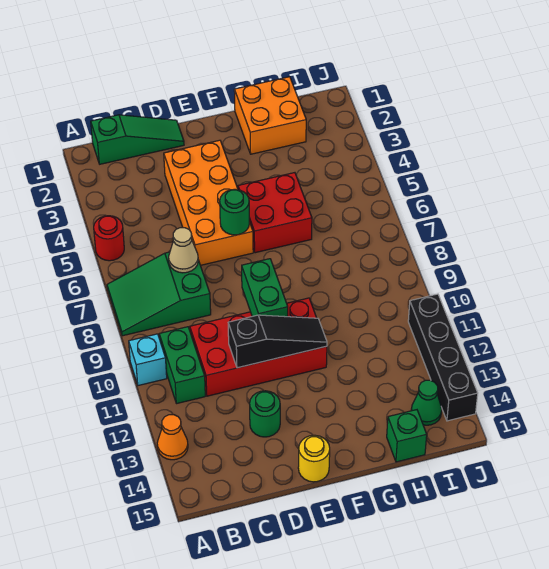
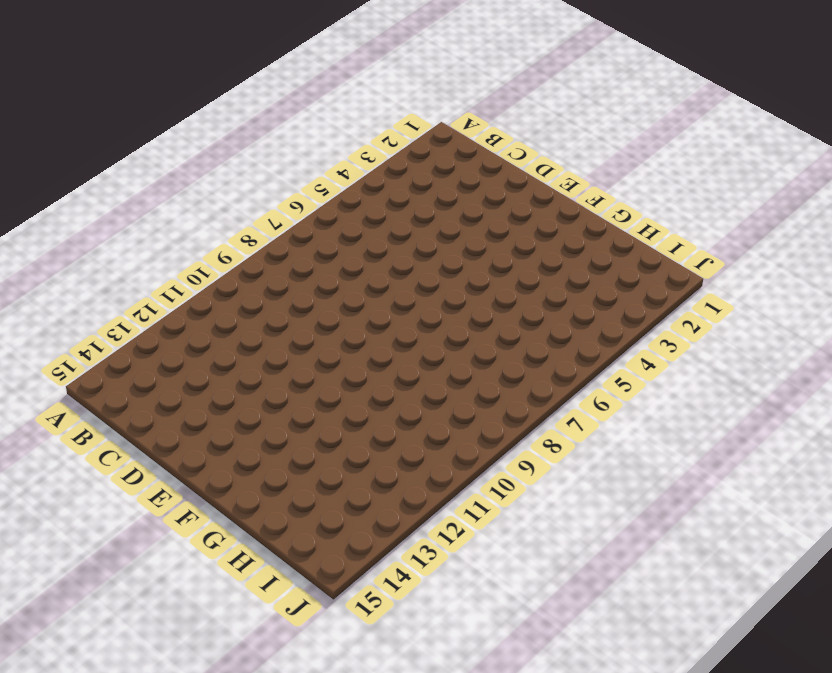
none -> red 1x1 round brick [94,216,124,261]
none -> green 2x3 slope [107,252,211,336]
none -> cyan 1x1 brick [129,334,167,386]

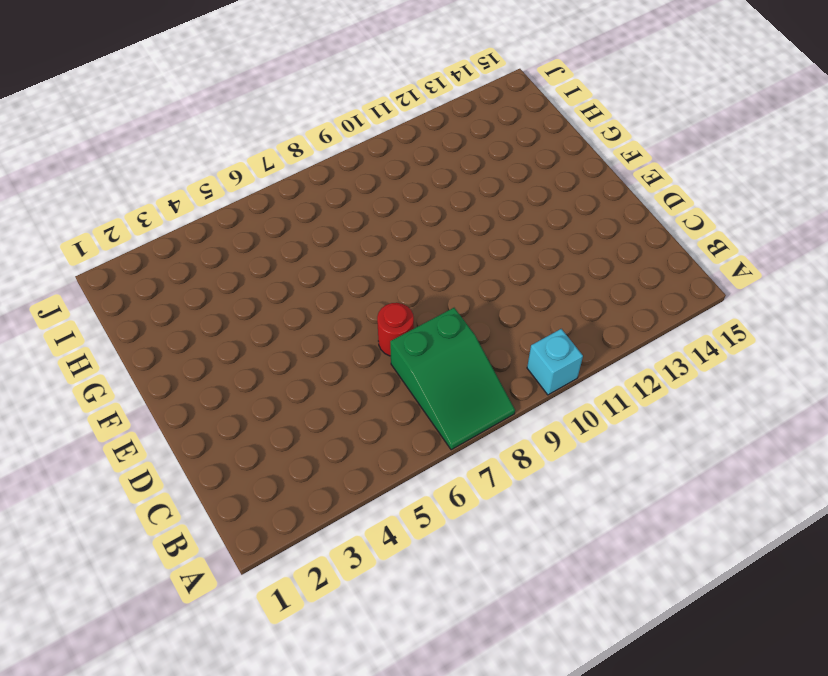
red 1x1 round brick [377,303,414,356] -> red 1x1 round brick moved to [94,216,124,261]
none -> orange 1x1 cone [157,415,188,460]
none -> green 1x3 slope [91,115,184,164]
none -> green 1x2 brick [159,327,205,404]

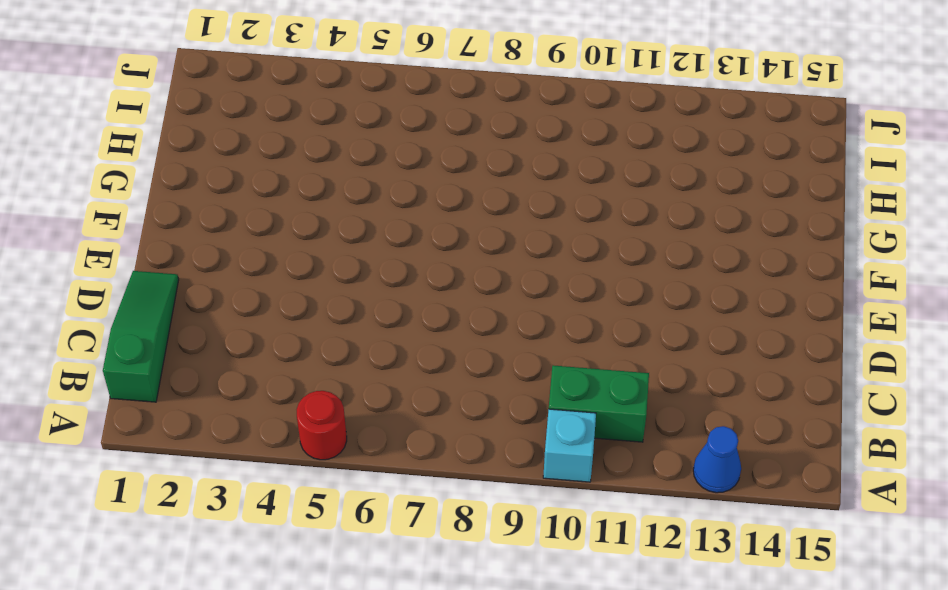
blue 1x1 cone [693,426,741,493] -> orange 1x1 cone [157,415,188,460]
none -> green 2x3 slope [107,252,211,336]
none -> red 2x4 brick [190,298,327,396]
none -> orange 2x4 brick [164,140,253,265]

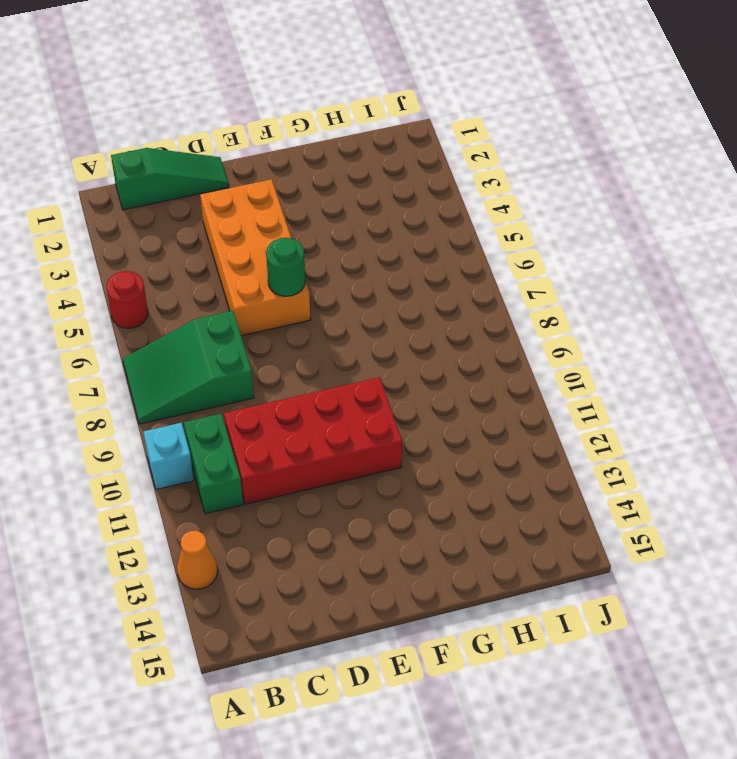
none -> green 1x1 round brick [250,391,280,437]
none -> yellow 1x1 round brick [298,435,330,482]
none -> red 2x2 brick [238,173,312,253]

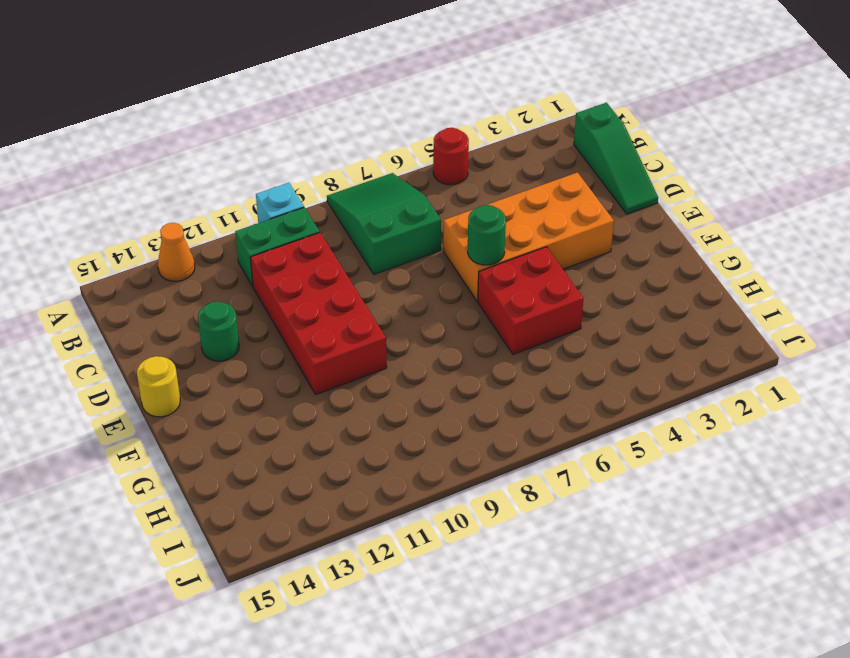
none -> orange 2x2 brick [234,77,306,154]
none -> green 1x1 brick [387,410,427,462]
none -> green 1x1 cone [411,380,442,425]

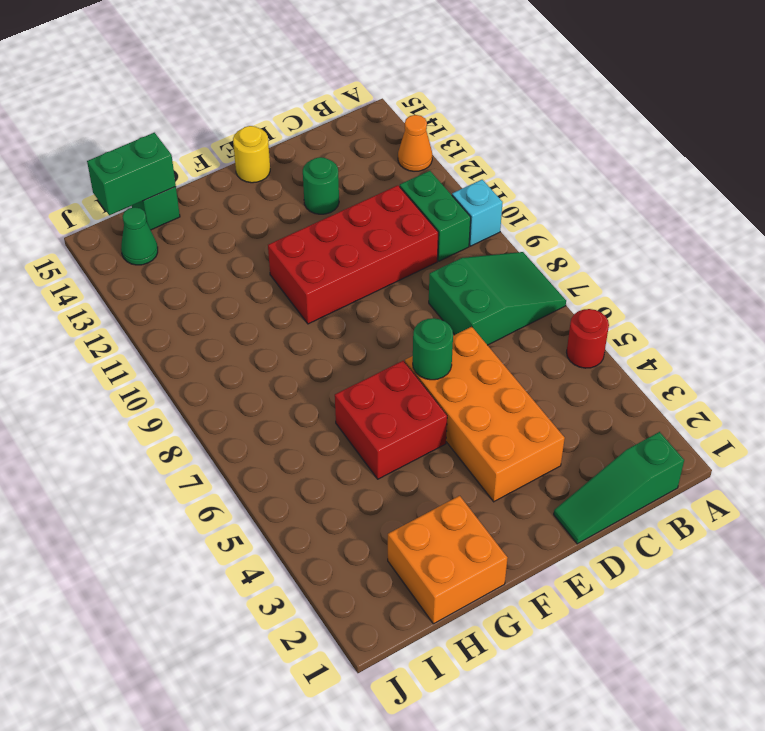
green 1x2 brick [87,133,176,215] -> green 1x2 brick turned to [242,259,288,317]
none -> black 1x4 brick [408,294,478,421]
none -> tan 1x1 cone [169,228,198,273]
none -> black 1x3 slope [228,315,327,368]

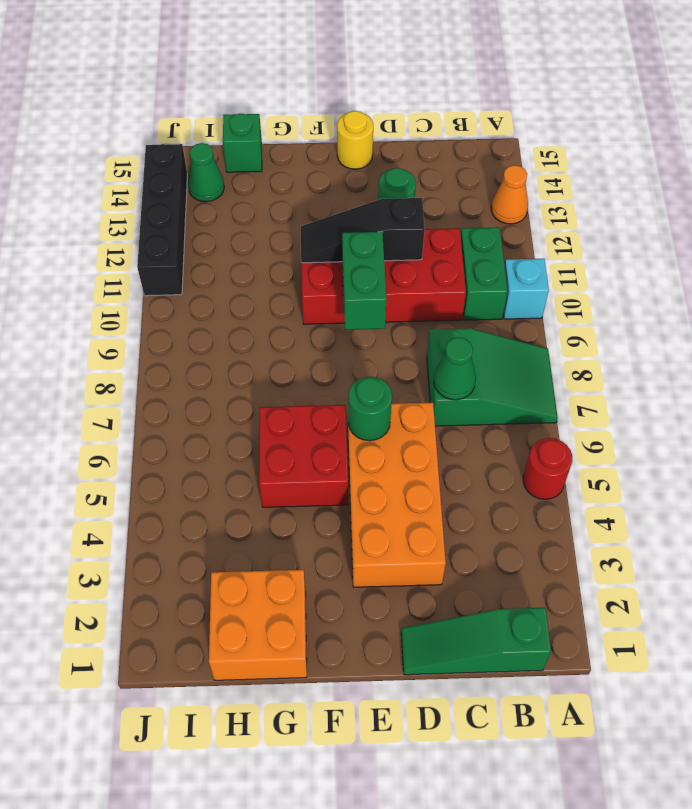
green 1x1 cone [434,337,476,400] -> tan 1x1 cone [169,228,198,273]

